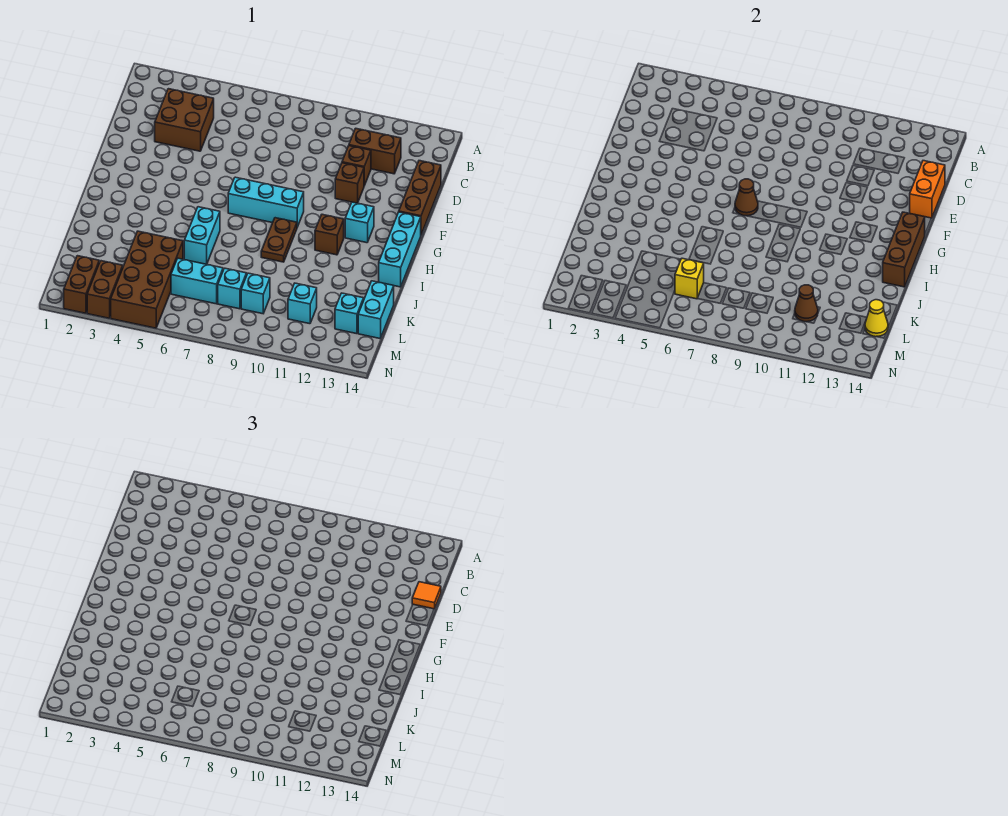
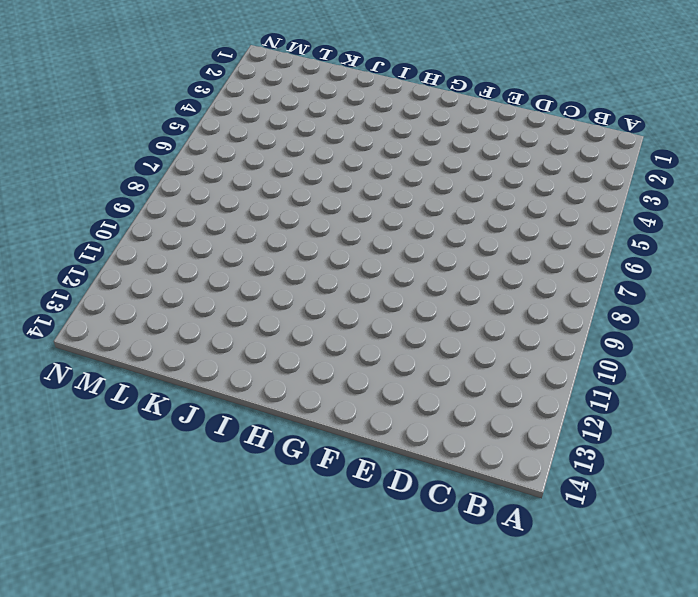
none -> brown 2x2 brick [155,89,214,151]
none -> brown 1x2 brick [349,128,401,174]
none -> brown 1x1 brick [342,146,371,186]

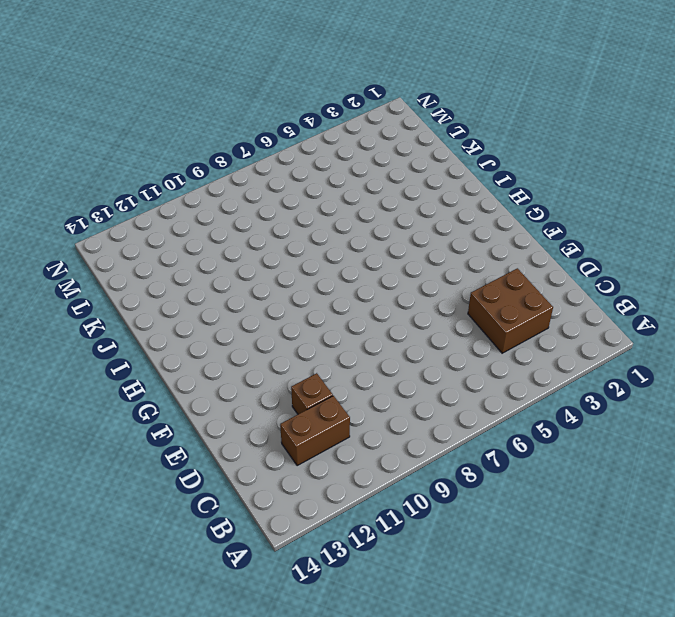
none -> brown 1x3 brick [399,161,441,235]
none -> brown 1x1 brick [335,163,364,203]
none -> cyan 1x3 brick [228,177,304,227]

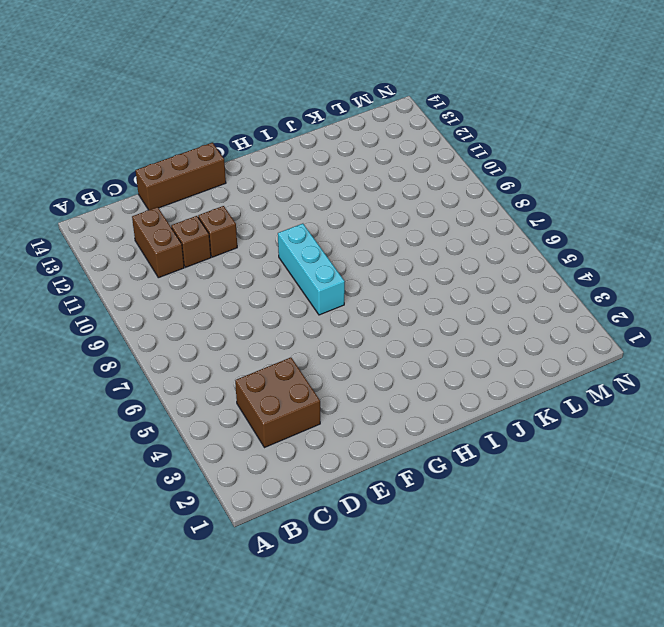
none -> cyan 1x1 brick [345,202,374,243]
none -> cyan 1x3 brick [379,212,421,287]
none -> brown 1x2 plate [261,218,297,262]

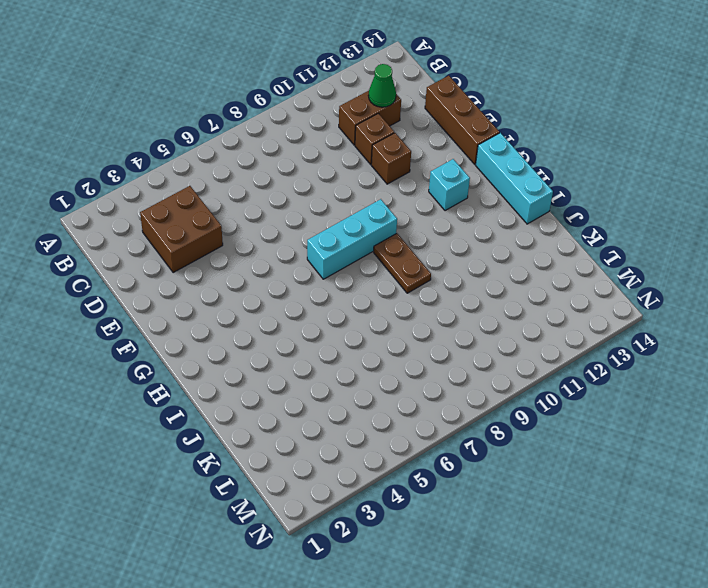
green 1x1 cone [368,64,396,107] -> none
none -> brown 1x1 brick [315,214,344,255]
none -> cyan 1x2 brick [184,207,220,264]
none -> brown 2x4 brick [111,231,183,328]

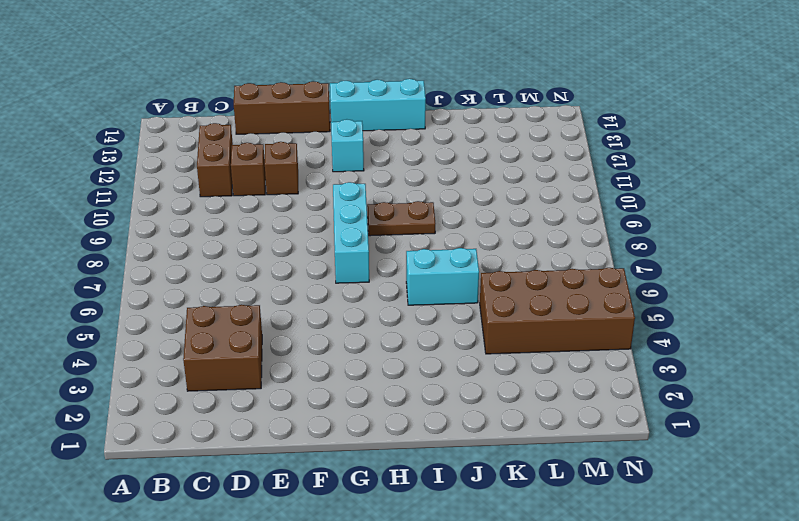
none -> brown 1x1 brick [315,214,344,255]
none -> cyan 1x2 brick [358,281,394,338]
none -> cyan 1x2 brick [171,258,223,304]

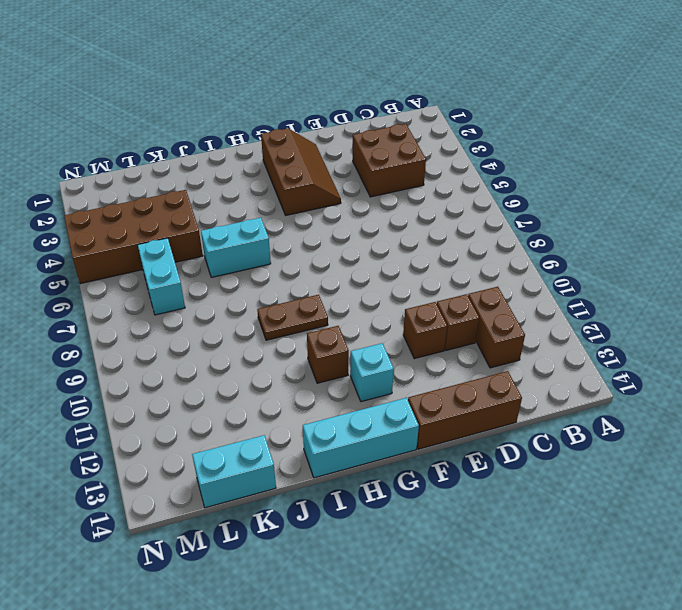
brown 2x3 slope [261,128,341,215] -> none
none -> cyan 1x3 brick [228,177,304,227]
none -> cyan 1x1 brick [218,268,247,309]
none -> cyan 1x1 brick [241,273,270,314]

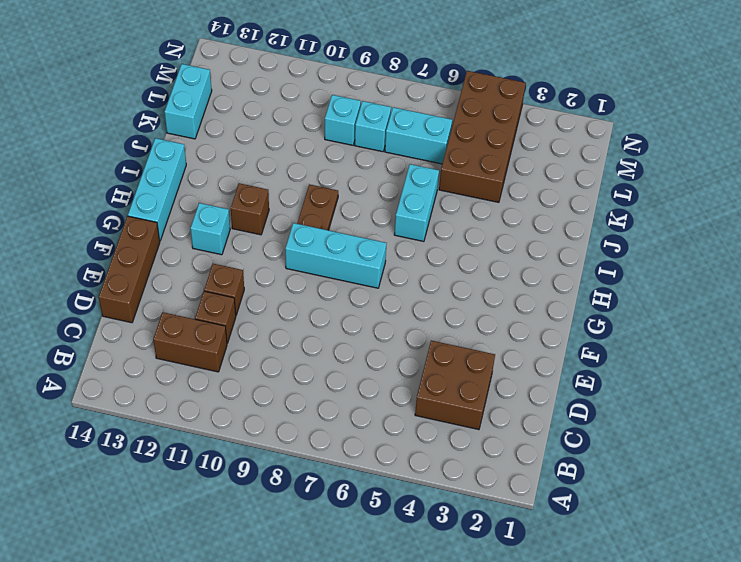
none -> cyan 1x1 brick [288,283,317,324]
none -> cyan 1x1 brick [335,293,364,334]
none -> brown 1x2 brick [64,256,99,313]

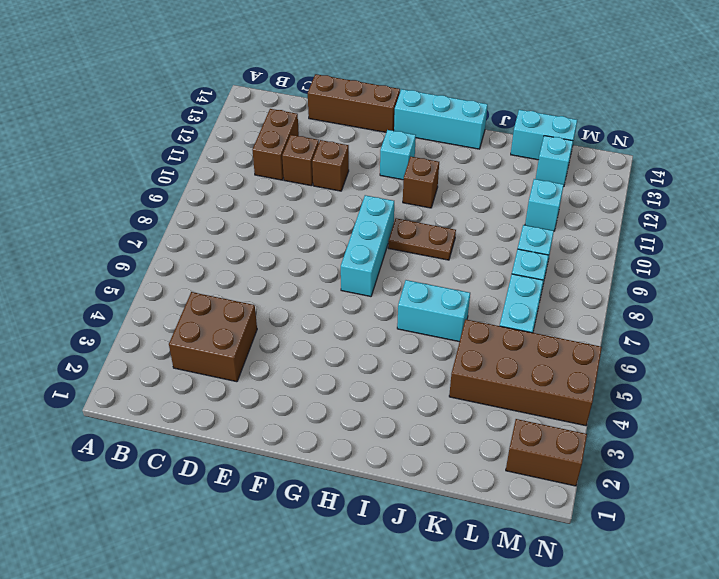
none -> brown 1x2 brick [87,261,123,318]
none -> orange 1x2 brick [910,161,945,218]
none -> brown 1x1 cone [735,179,758,216]

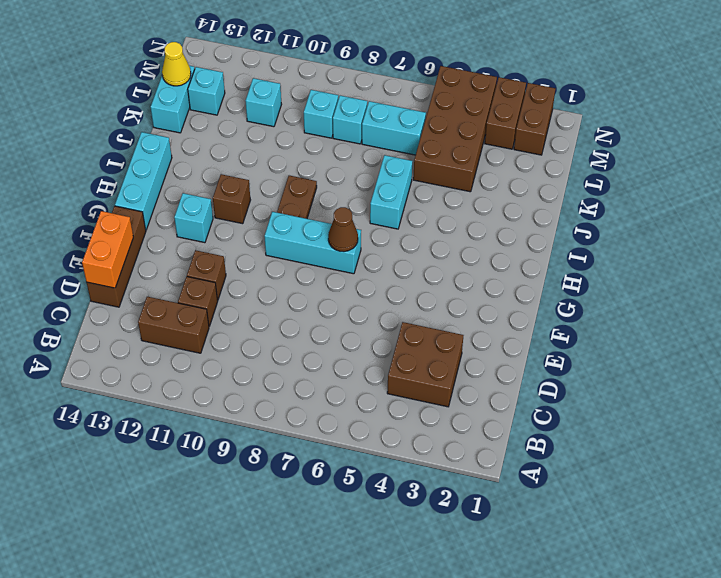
none -> brown 1x3 brick [883,212,925,287]
none -> yellow 1x1 brick [675,258,704,299]
none -> brown 1x1 cone [795,285,818,322]

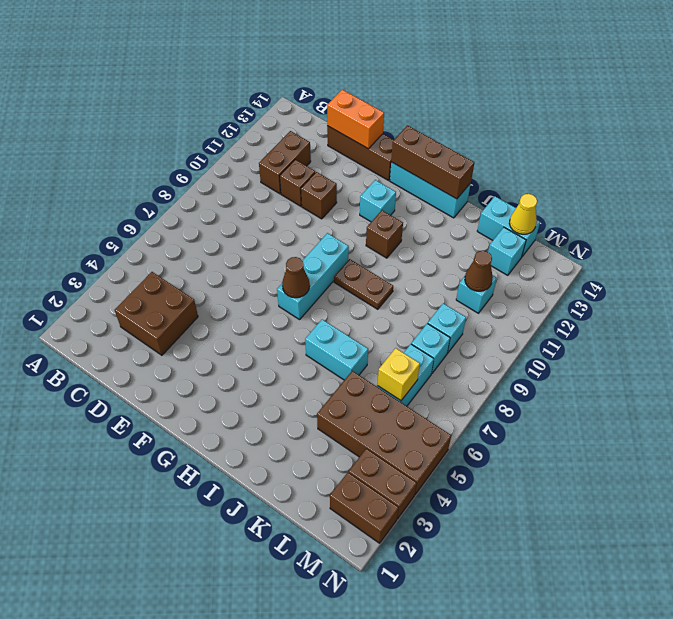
none -> orange 1x1 tile [412,582,441,609]

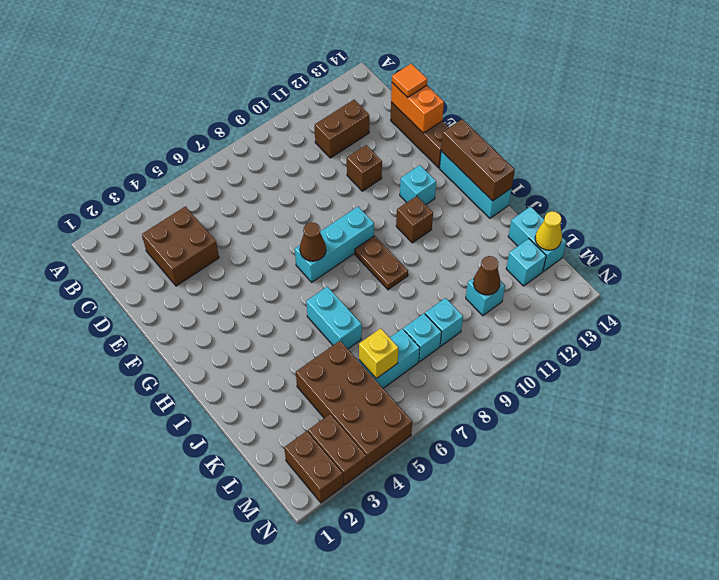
none -> brown 1x1 brick [342,146,371,186]

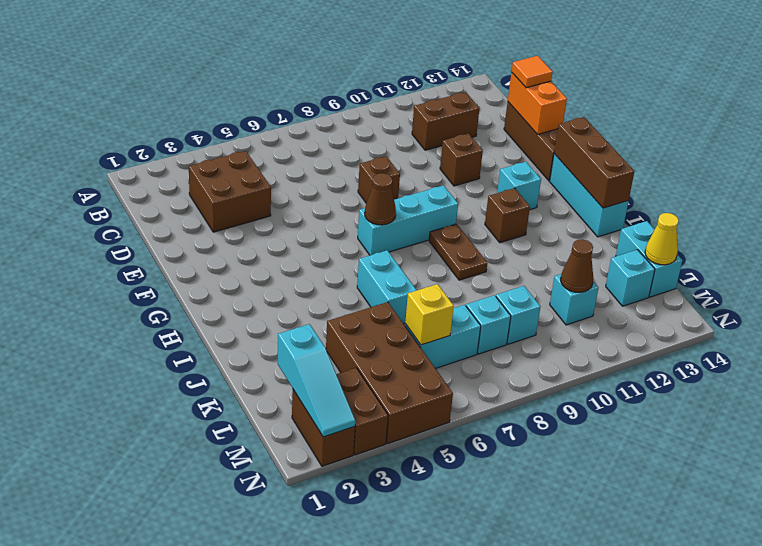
brown 1x1 brick [358,156,400,203] -> brown 1x1 brick moved to [342,146,371,186]
cyan 1x3 slope [278,324,356,437] -> none

